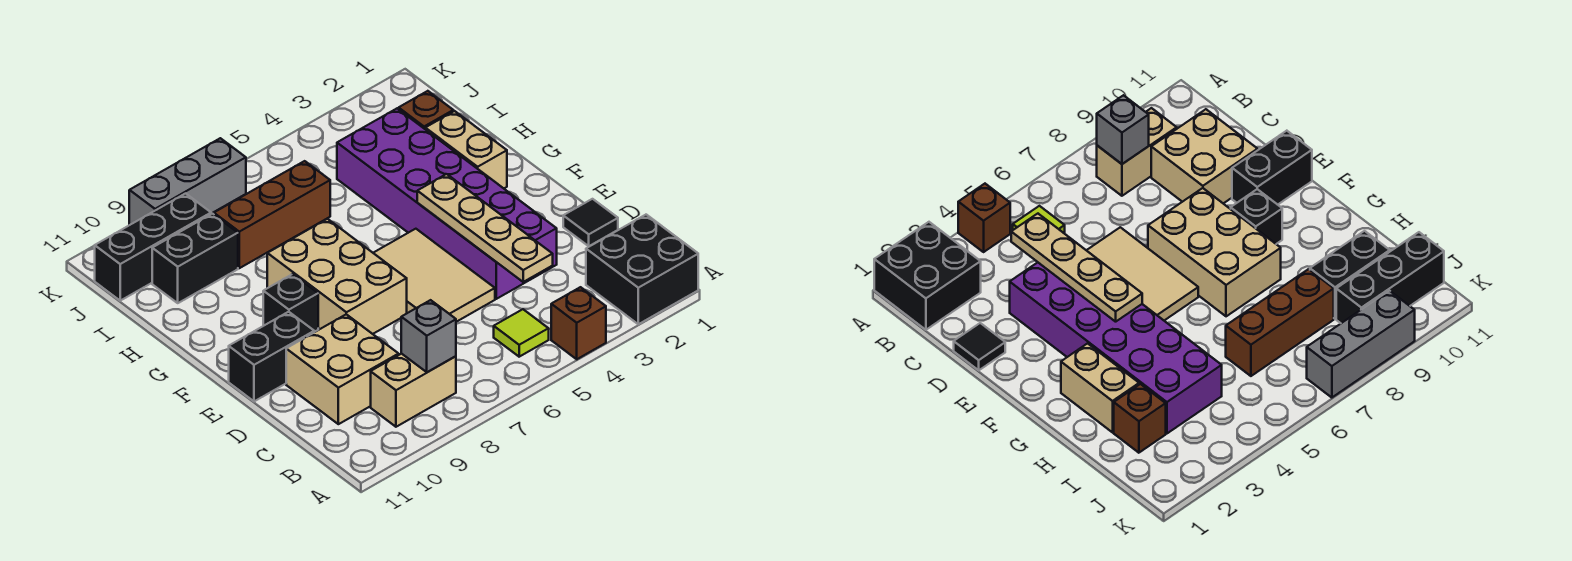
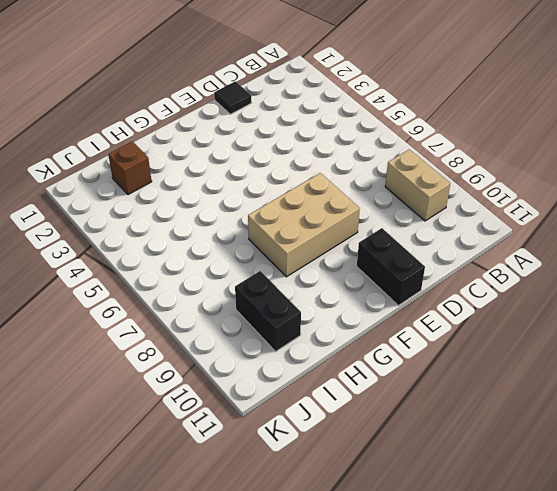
none -> black 2x2 brick [586,215,698,324]
none -> brown 1x1 brick [551,287,606,359]
none -> lime 1x1 tile [494,309,549,357]

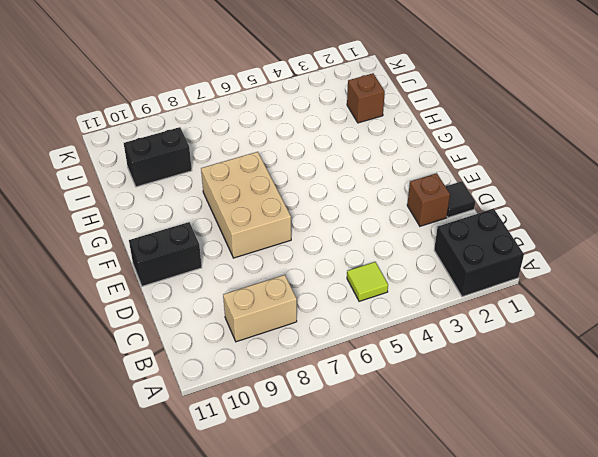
brown 1x1 brick [407,173,450,226] -> brown 1x1 brick moved to [551,287,606,359]
none -> tan 2x2 brick [286,314,399,424]
none -> purple 2x6 brick [337,109,557,299]
none -> tan 2x3 tile [374,229,495,322]

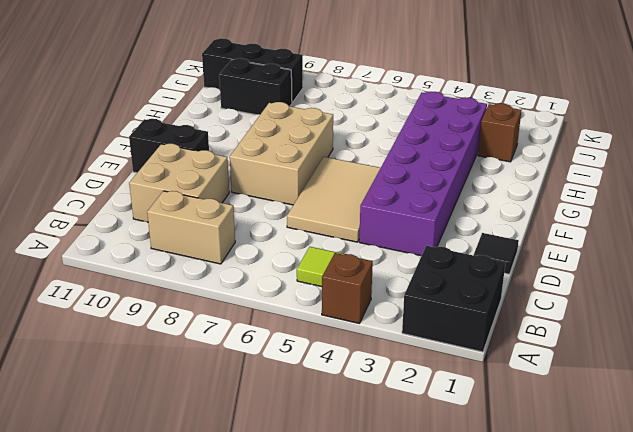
none -> black 1x1 brick [263,274,318,332]
none -> tan 1x2 brick [425,111,507,188]
none -> brown 1x3 brick [214,161,330,268]

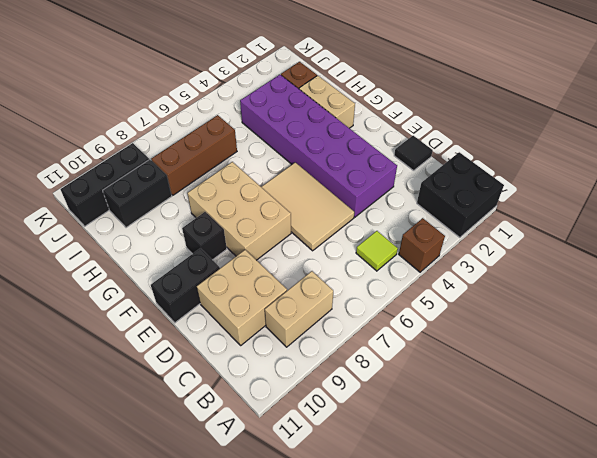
none -> grey 1x3 brick [129,138,246,225]
none -> grey 1x1 brick [401,300,456,372]
none -> tan 1x4 plate [417,174,553,282]

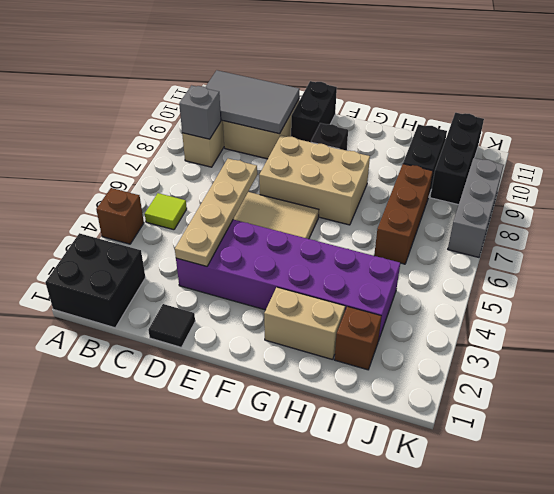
grey 2x3 tile [205,70,300,134] -> none
tan 1x4 plate [175,159,257,266] -> tan 1x4 plate turned to [417,174,553,282]

